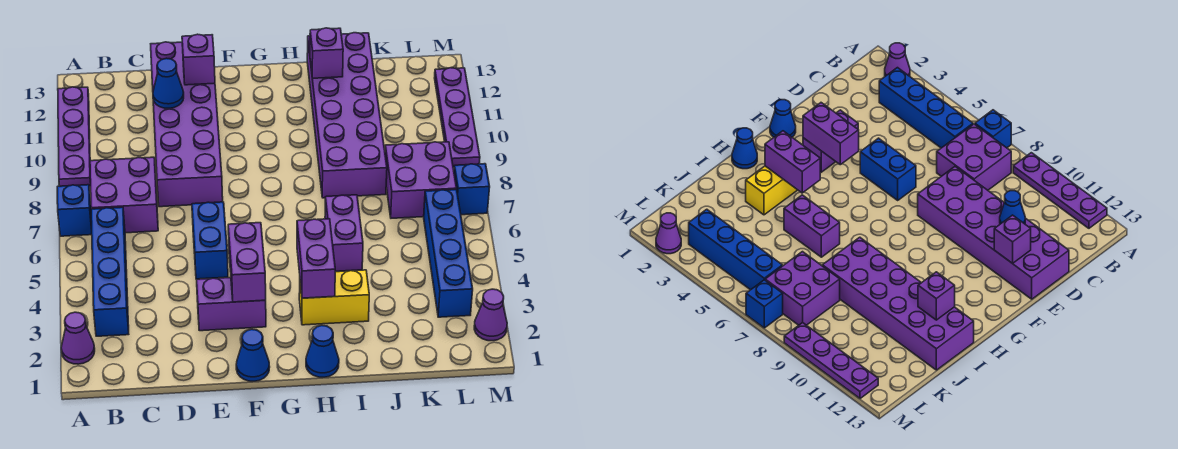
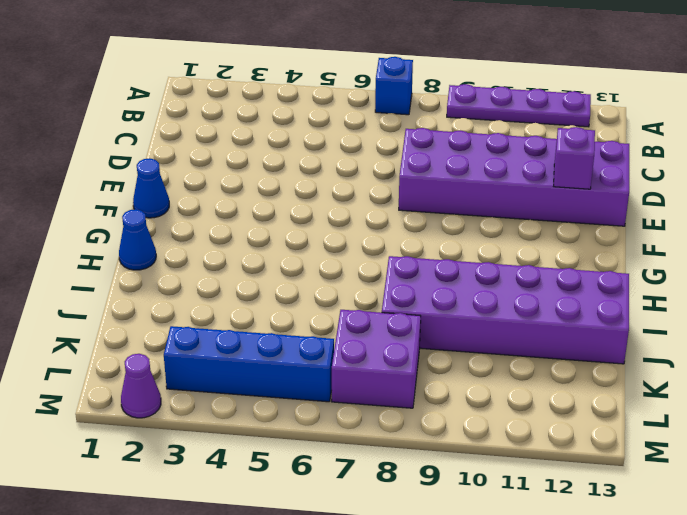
none -> purple 1x1 cone [61,312,95,364]
none -> blue 1x4 brick [91,207,129,336]
none -> purple 2x2 brick [90,157,158,233]

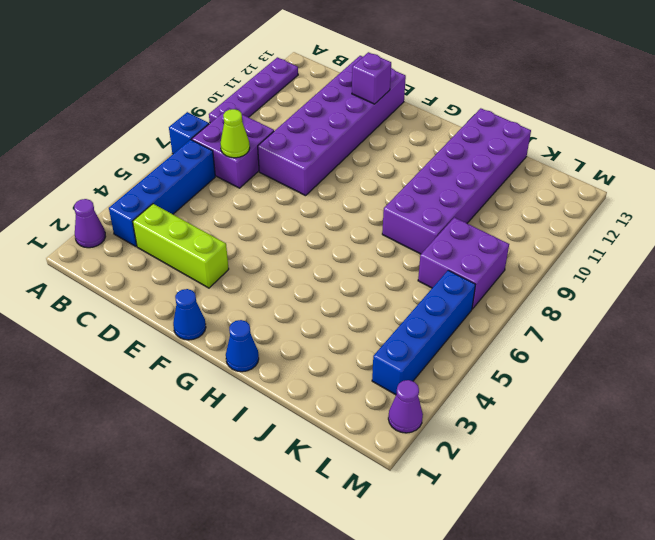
lime 1x3 brick [133,204,229,288] -> purple 1x2 brick [197,277,266,331]
lime 1x1 cone [220,109,250,158] -> none
none -> blue 1x2 brick [192,202,228,279]
none -> yellow 1x2 brick [299,270,369,325]
none -> purple 1x2 brick [325,195,363,271]

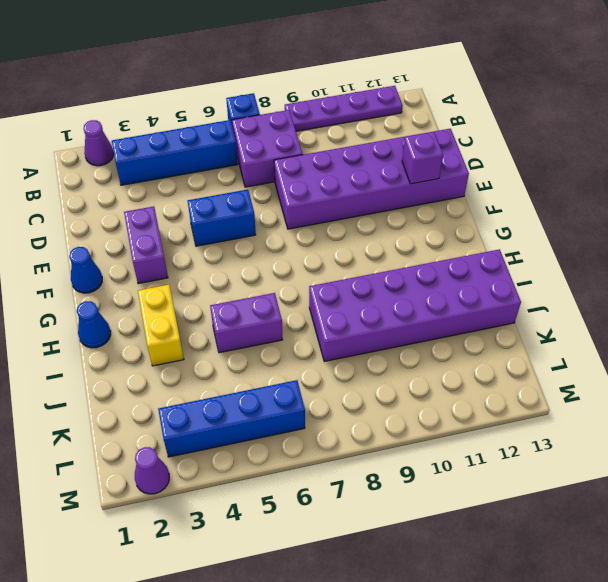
none -> purple 2x2 brick [385,142,456,218]
none -> blue 1x1 brick [454,164,490,215]
none -> purple 1x4 plate [435,68,480,167]

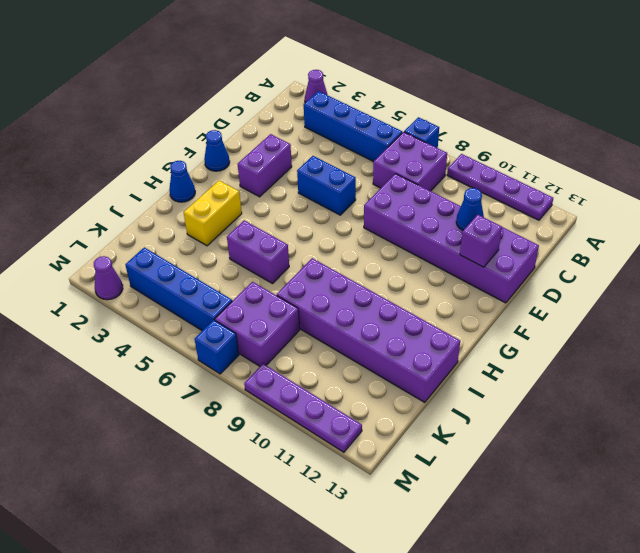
none -> purple 1x2 brick [228,223,266,302]
none -> purple 1x2 brick [297,219,336,298]
none -> purple 1x1 brick [310,28,343,78]

